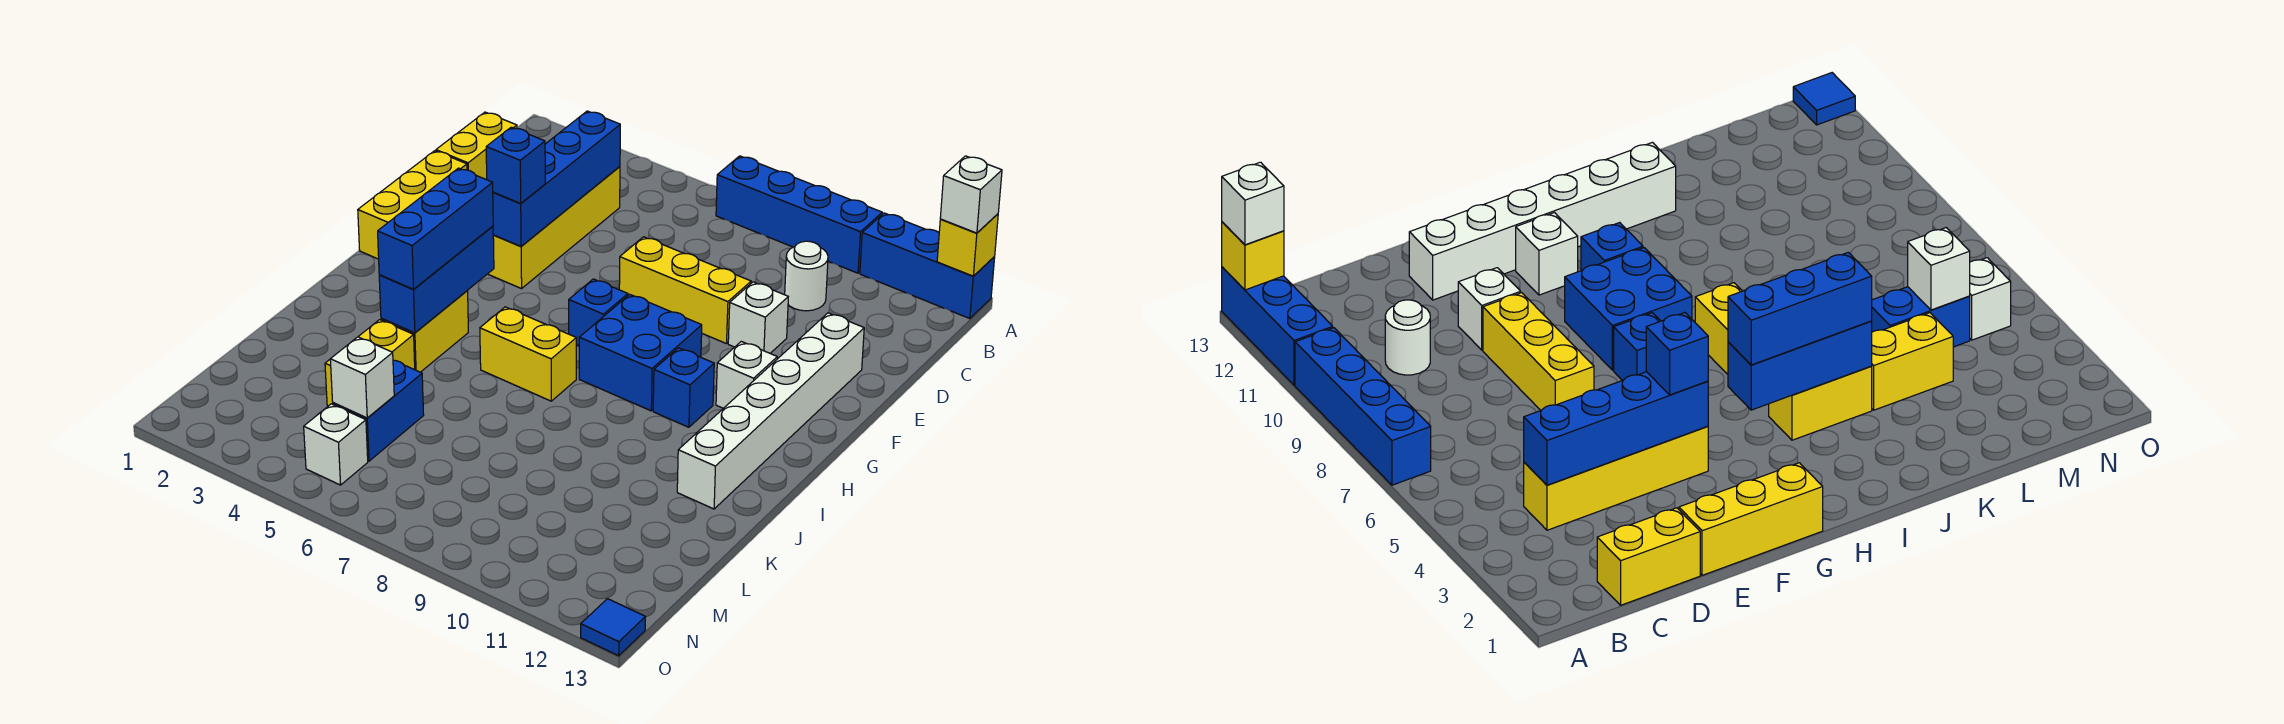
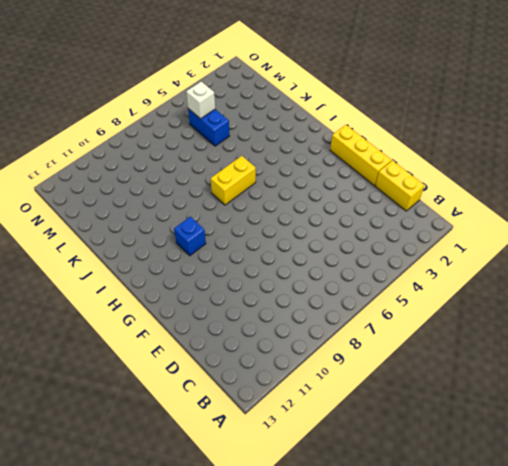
none -> blue 1x4 brick [716,156,882,273]
none -> blue 1x3 brick [860,213,995,319]
none -> yellow 1x4 brick [488,167,620,289]

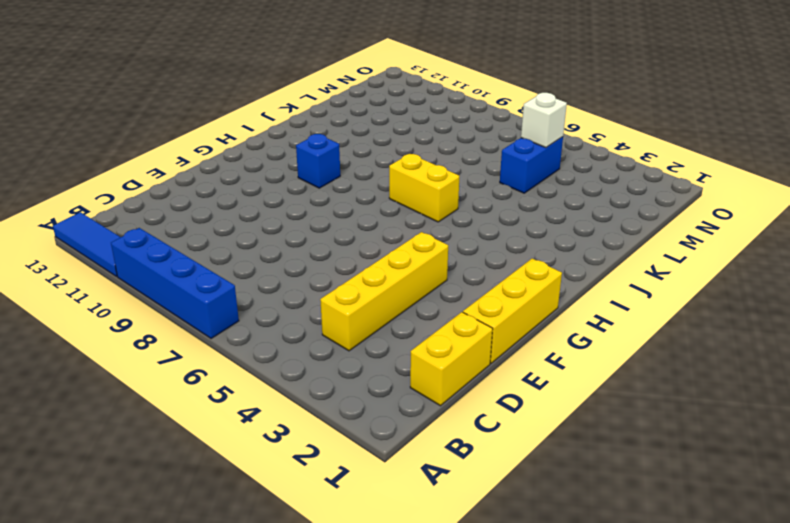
blue 1x3 tile [53,212,121,277] -> blue 1x3 brick [860,213,995,319]
none -> white 1x1 round brick [785,241,828,311]
none -> yellow 1x3 brick [619,237,751,344]
none -> white 1x1 brick [728,282,788,353]

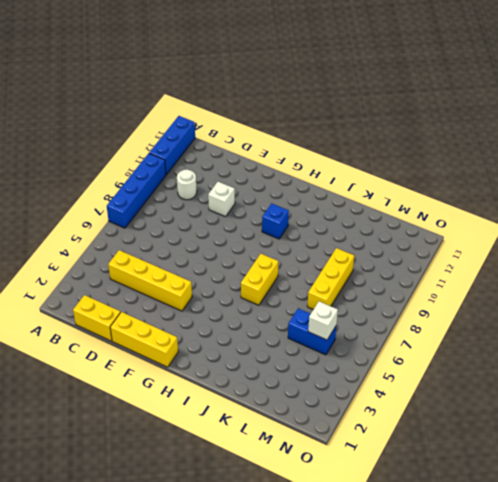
yellow 1x3 brick [307,248,354,310] -> yellow 1x3 brick moved to [619,237,751,344]
none -> white 1x6 brick [677,313,864,509]
none -> blue 1x1 brick [569,279,628,346]
none -> blue 2x2 brick [579,294,702,411]

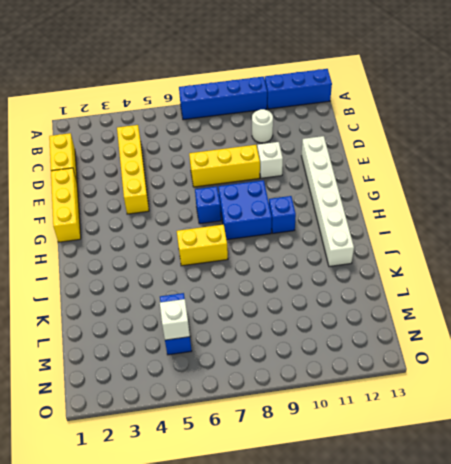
none -> white 1x1 brick [716,341,777,408]
none -> yellow 1x2 brick [381,291,468,372]
none -> yellow 1x2 brick [325,320,415,406]

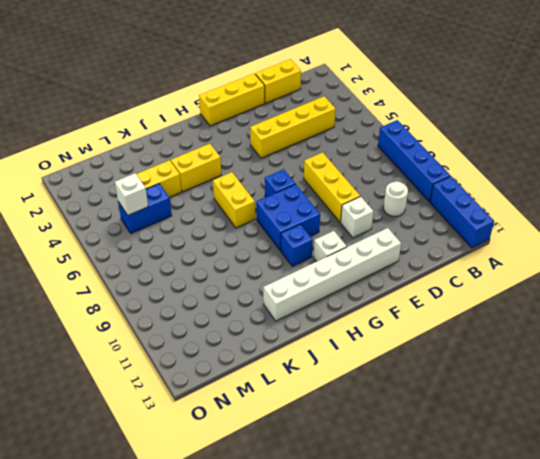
none -> white 1x1 brick [304,404,368,485]
none -> blue 1x1 tile [581,599,645,656]
none -> yellow 1x1 brick [937,214,998,276]

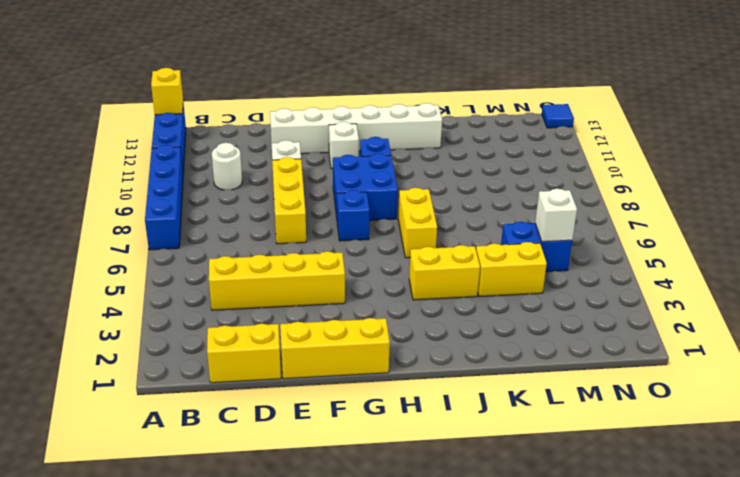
none -> white 1x1 brick [304,404,368,485]
none -> blue 1x4 brick [493,111,620,246]
none -> blue 1x3 brick [379,226,494,333]

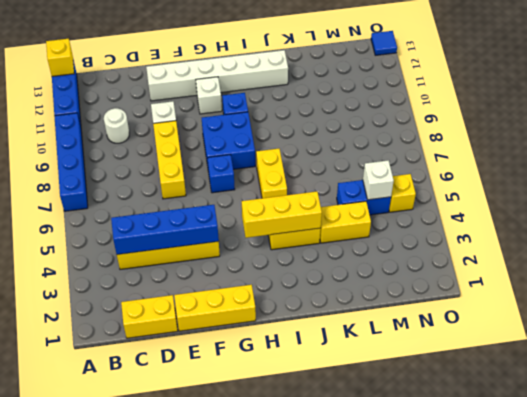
yellow 1x3 brick [242,192,322,238] -> blue 1x3 brick [379,226,494,333]
yellow 1x1 brick [389,174,416,212] -> white 1x1 brick [304,404,368,485]
none -> white 1x1 brick [940,156,1002,233]
none -> blue 1x1 brick [486,127,545,203]
none -> blue 1x3 brick [378,168,493,289]

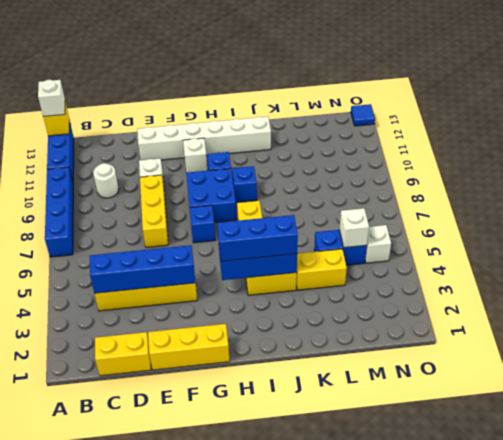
blue 1x1 brick [232,166,257,203] -> blue 1x1 brick moved to [486,127,545,203]

